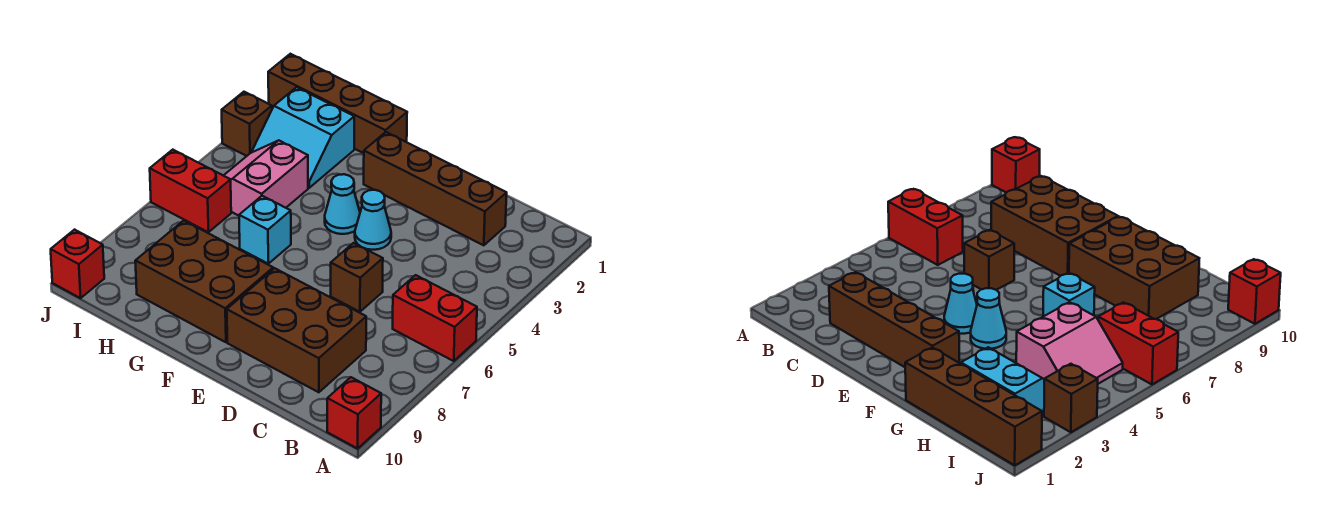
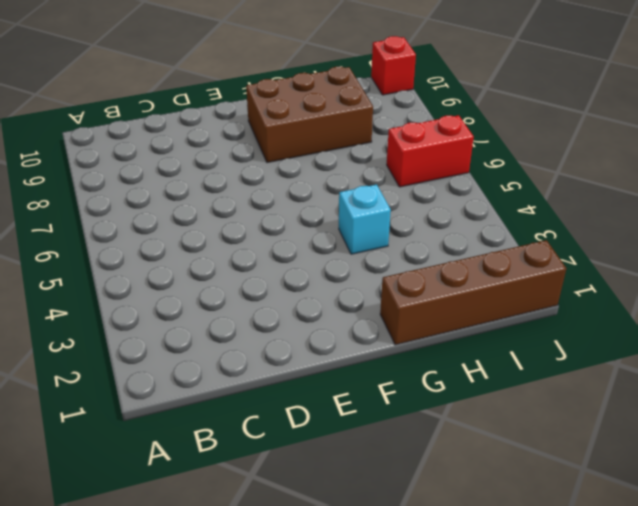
cyan 1x1 brick [339,184,391,254] -> cyan 1x1 brick moved to [239,196,291,264]
none -> red 1x2 brick [393,275,477,361]
none -> red 1x1 brick [327,377,381,448]
none -> brown 1x4 brick [364,132,507,245]

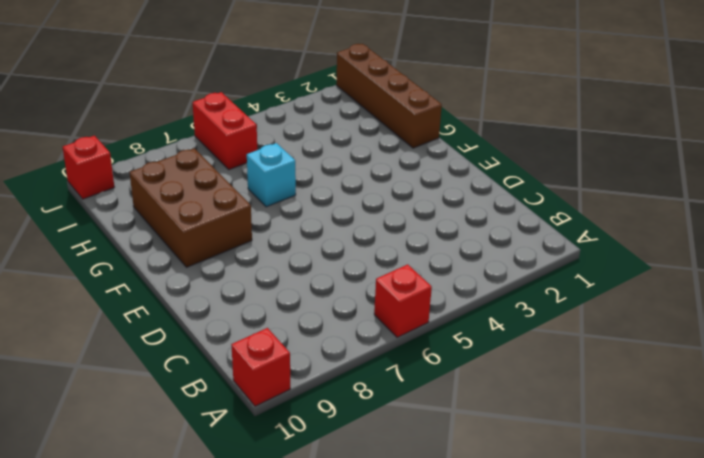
red 1x1 brick [374,264,432,337] -> red 1x2 brick [393,275,477,361]
none -> brown 1x4 brick [364,132,507,245]
none -> brown 2x3 brick [227,268,366,392]
none -> brown 1x1 brick [331,243,383,312]

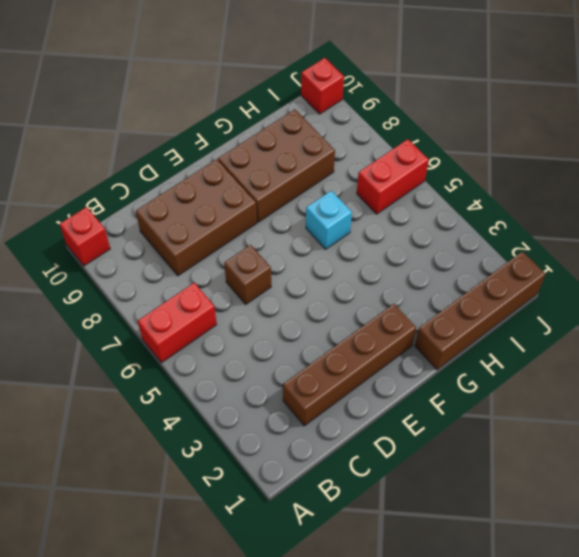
none -> cyan 1x1 cone [355,190,391,250]
none -> cyan 1x1 cone [325,174,360,234]
none -> cyan 2x2 slope [251,87,354,188]

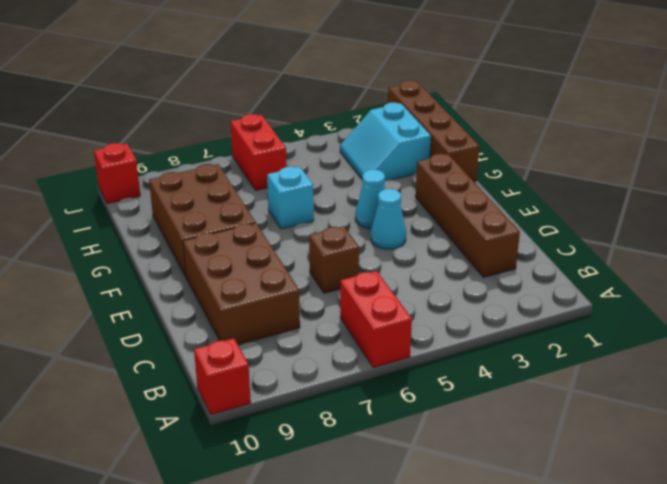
none -> pink 2x2 slope [224,140,308,216]
none -> brown 1x1 brick [222,92,272,156]

